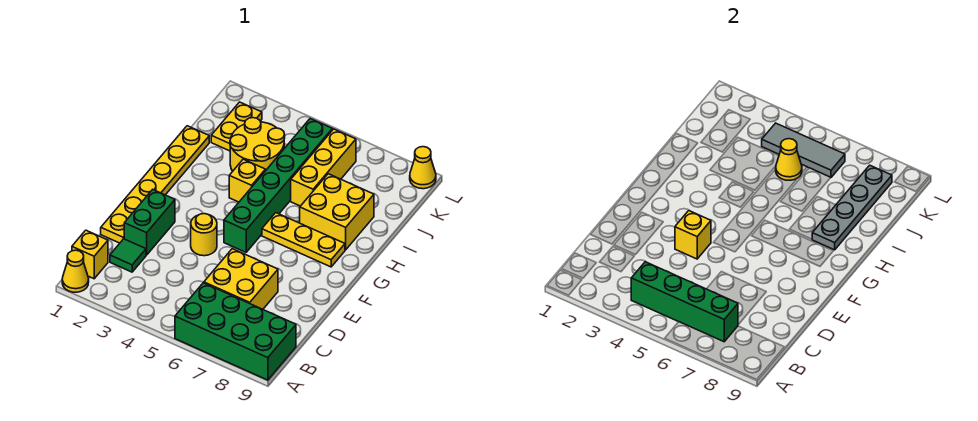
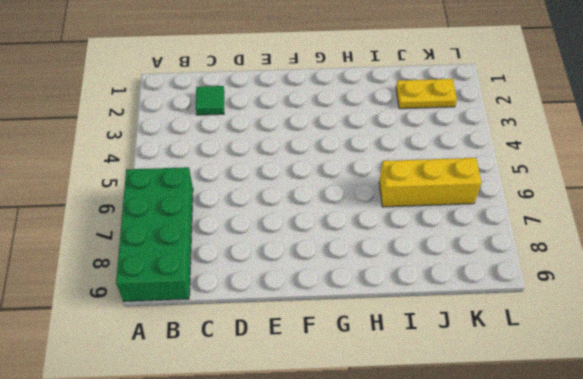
none -> yellow 1x1 cone [62,250,89,292]
none -> yellow 1x1 brick [72,230,108,279]
none -> yellow 2x2 brick [204,249,278,309]

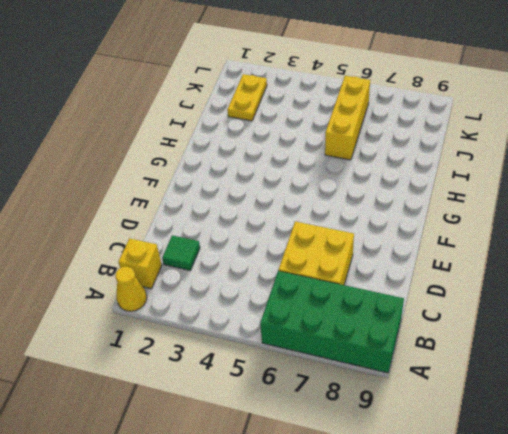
none -> yellow 1x6 plate [101,126,209,243]
none -> green 1x2 brick [124,190,175,255]
none -> yellow 1x1 round brick [191,214,217,256]

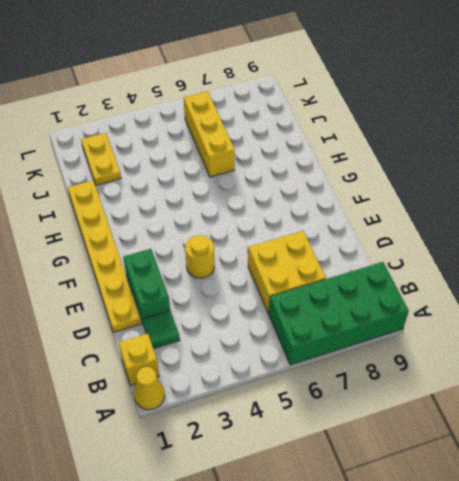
none -> green 1x6 brick [224,119,332,252]
none -> yellow 1x3 plate [262,213,345,267]
none -> yellow 1x1 brick [229,159,265,202]

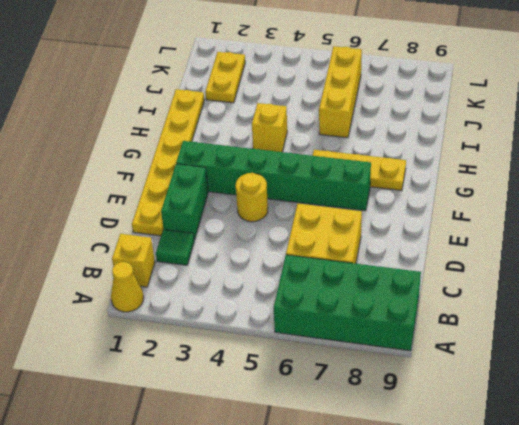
green 1x6 brick [176,141,371,211] -> green 1x6 brick turned to [224,119,332,252]
none -> yellow 2x2 brick [300,174,374,250]
none -> yellow 2x2 round brick [230,118,285,171]
none -> yellow 1x1 cone [410,147,436,189]

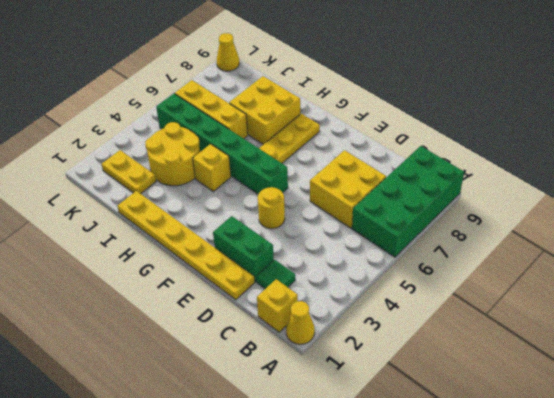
none -> green 1x4 brick [631,262,738,342]
none -> yellow 1x1 brick [675,211,711,259]
none -> grey 1x4 plate [812,165,892,250]

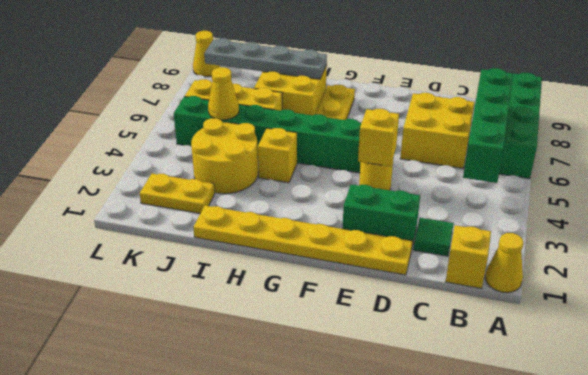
none -> grey 1x3 tile [762,123,845,177]

